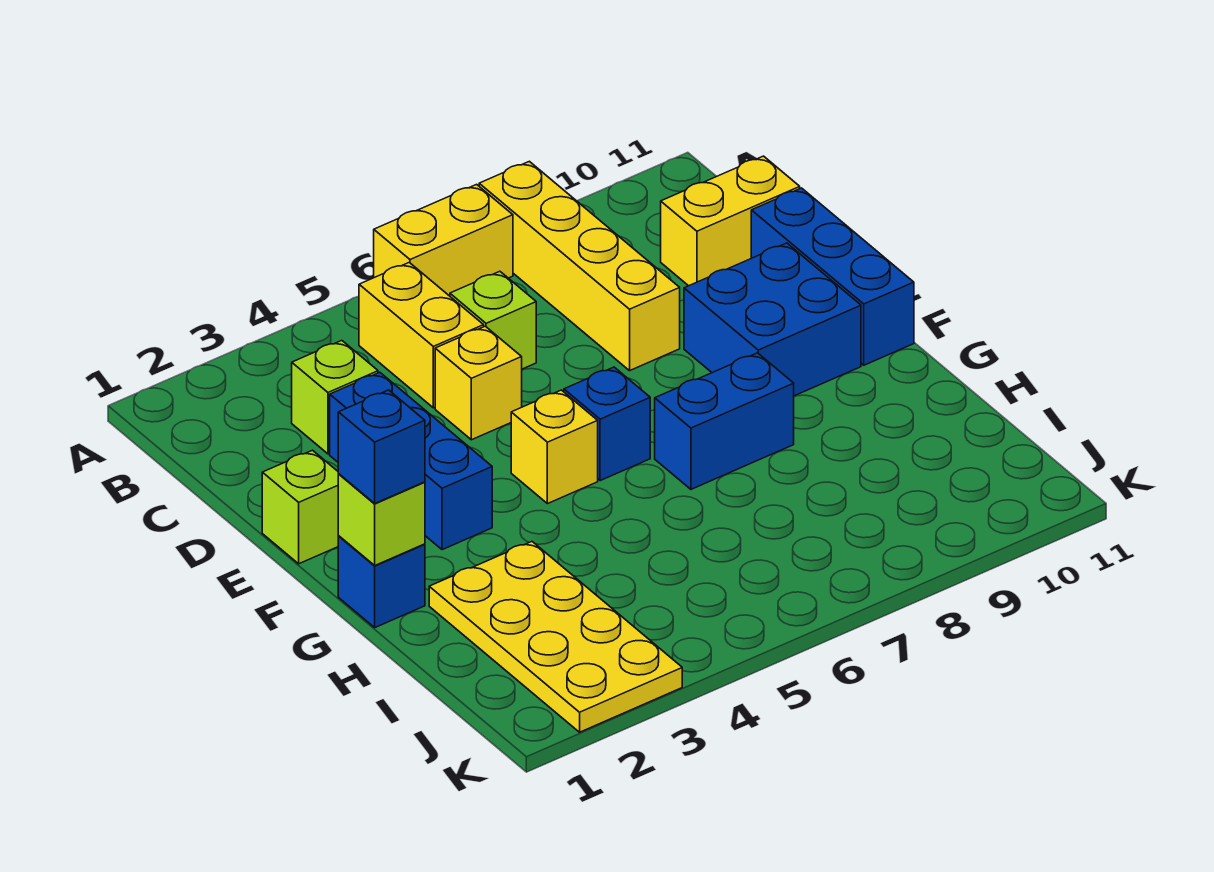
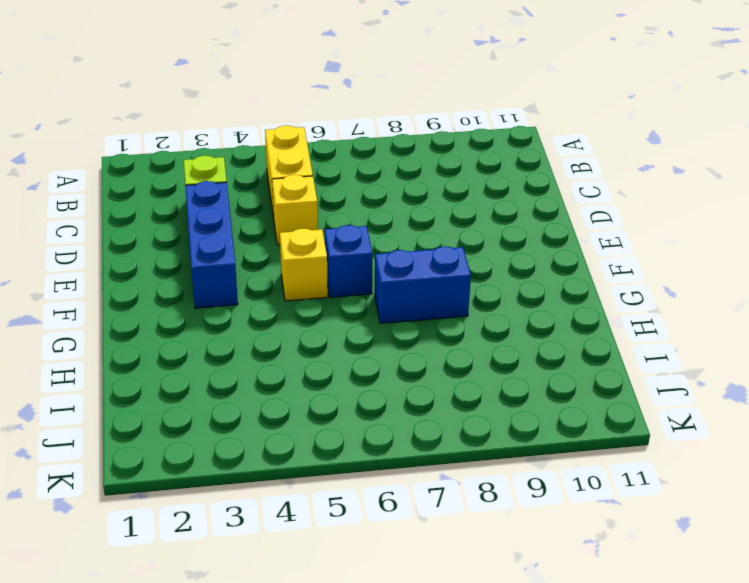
none -> yellow 1x2 brick [374,184,513,296]
none -> yellow 1x4 brick [479,161,680,371]
none -> lime 1x1 brick [450,271,536,369]

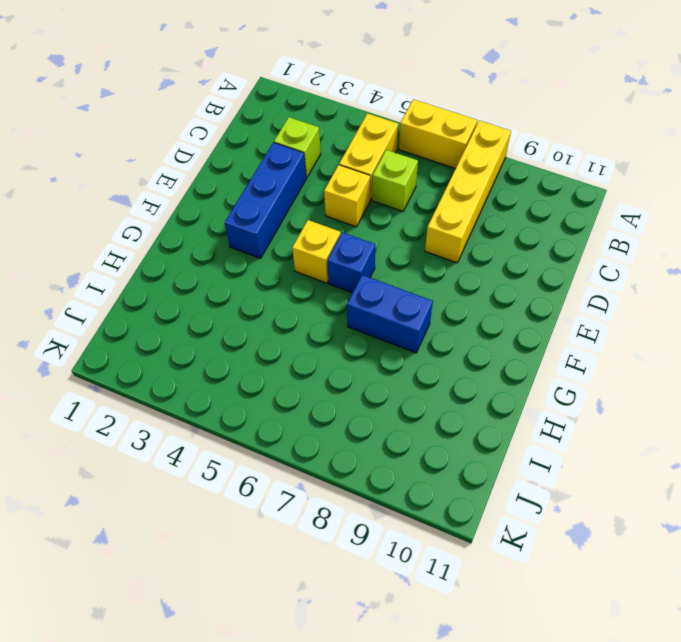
none -> yellow 1x2 brick [661,156,800,286]
none -> blue 1x3 brick [751,188,914,365]
none -> lime 1x1 brick [262,450,339,564]

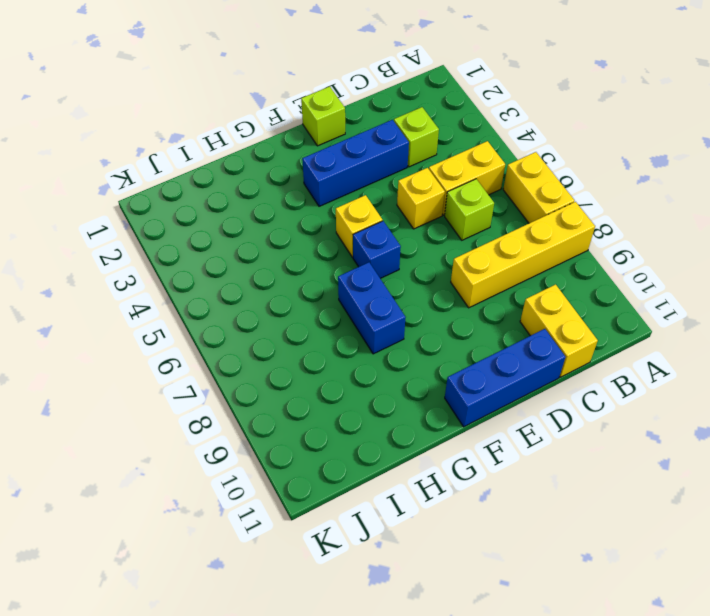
none -> blue 2x2 brick [684,243,861,396]
none -> blue 1x1 brick [338,536,425,627]
none -> yellow 2x4 plate [429,542,682,732]

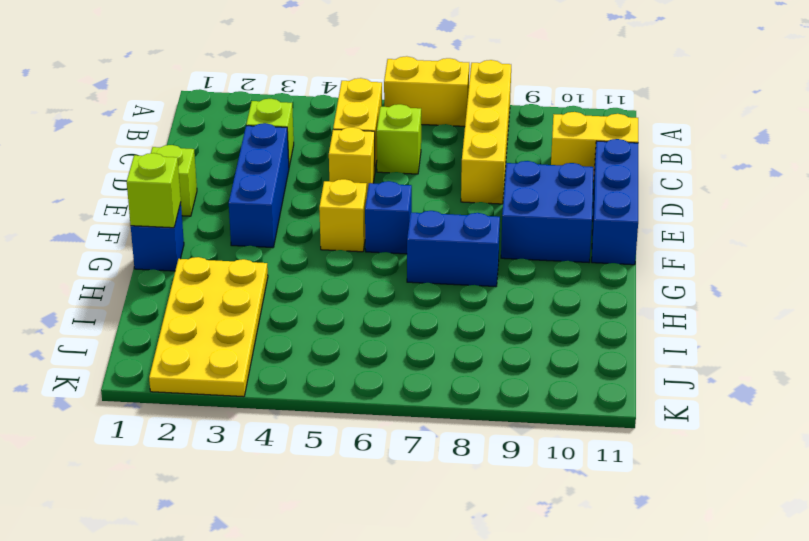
none -> blue 1x1 brick [338,390,425,503]

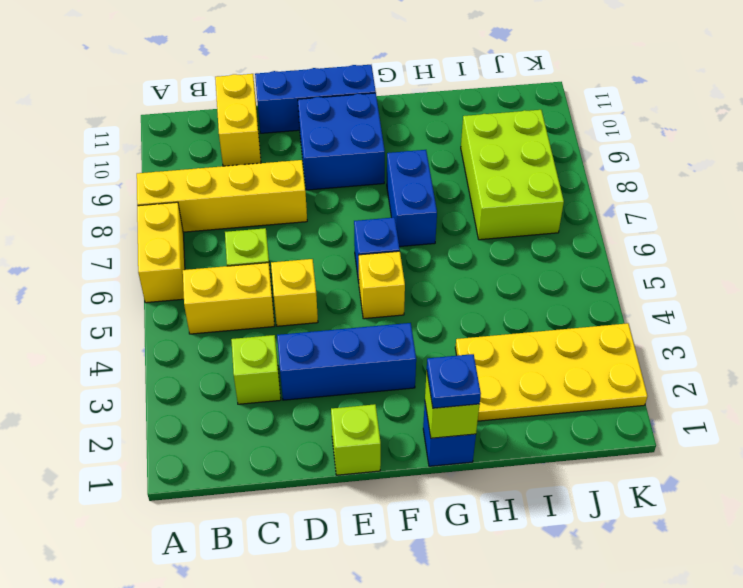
blue 1x1 plate [427,354,481,408] -> blue 1x1 brick [338,390,425,503]
lime 2x3 brick [461,110,564,240] -> none

